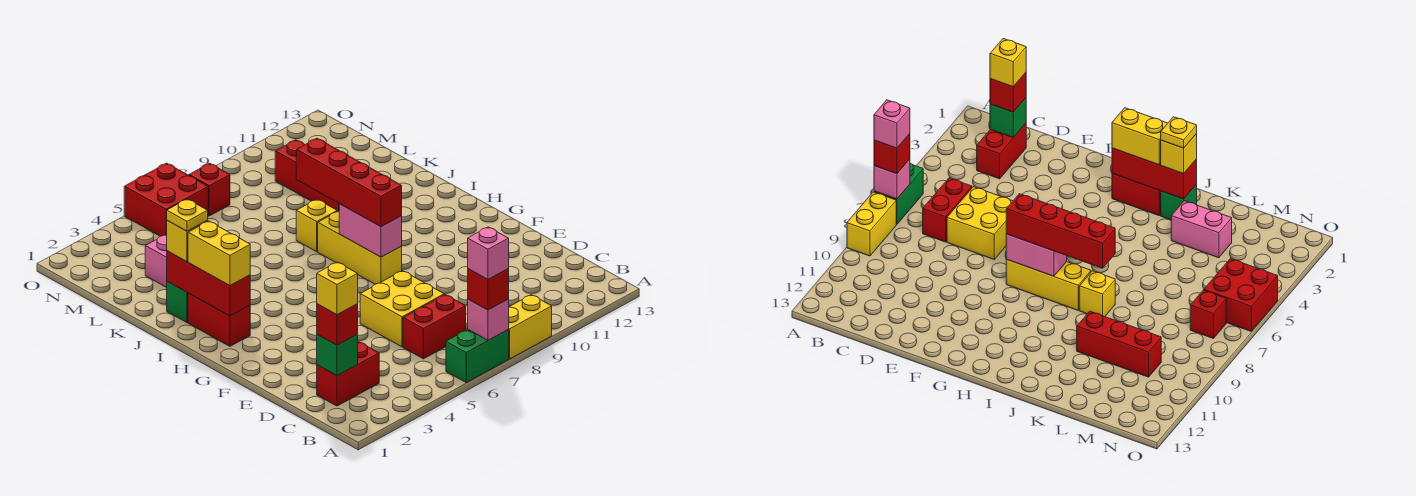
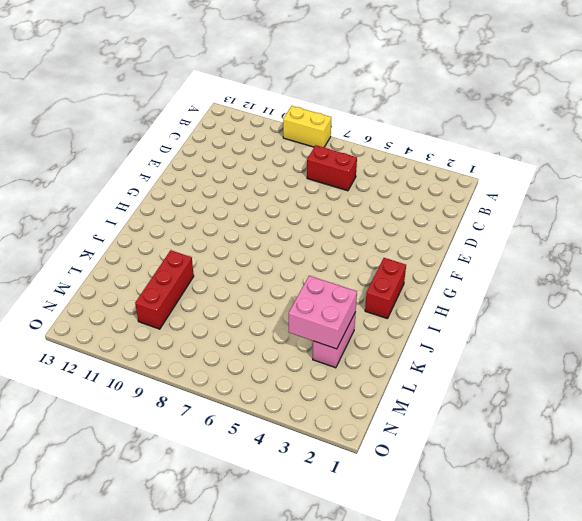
pink 2x2 brick [289,276,357,349] -> none
none -> green 1x2 brick [446,330,509,383]
none -> red 1x2 brick [317,342,379,406]
none -> yellow 2x2 brick [360,271,444,347]

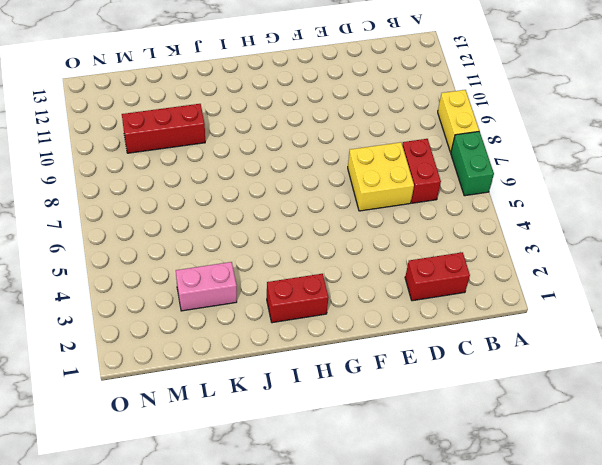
red 1x2 brick [405,252,470,301] -> red 1x2 brick turned to [317,342,379,406]
none -> yellow 1x3 brick [318,211,402,284]
none -> green 1x1 brick [167,282,188,323]
none -> yellow 1x1 brick [296,199,337,252]

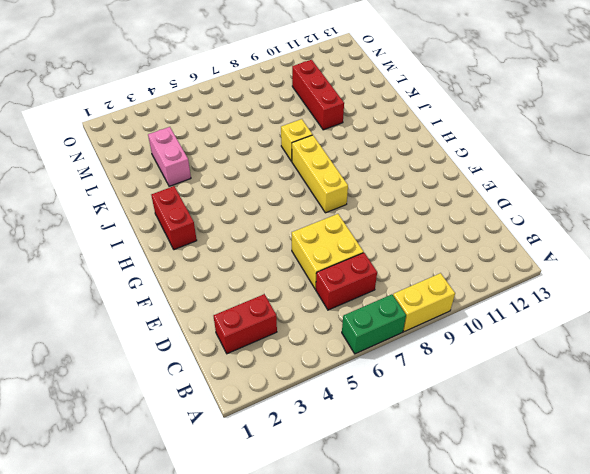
none -> green 1x1 brick [167,282,188,323]
none -> red 2x2 brick [124,163,208,236]
none -> red 1x1 brick [189,163,230,216]

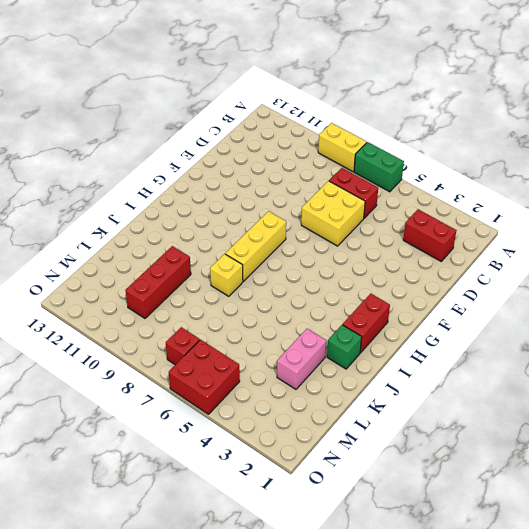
none -> pink 1x1 brick [468,299,509,340]
none -> green 1x1 brick [317,335,358,376]
none -> pink 1x2 brick [339,204,402,257]

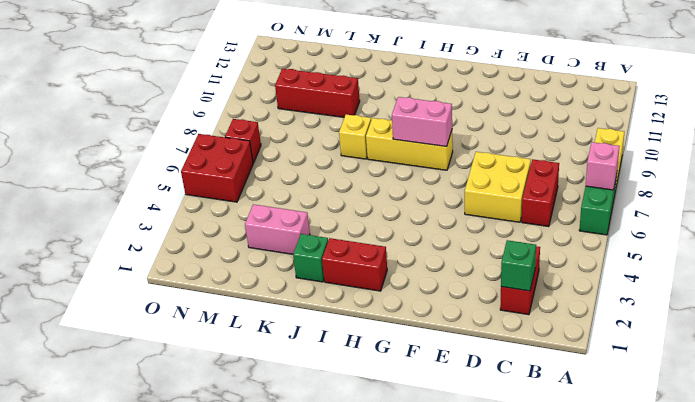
none -> red 1x3 brick [167,251,250,316]
none -> red 1x1 brick [468,269,509,310]
none -> red 1x1 brick [317,304,358,345]

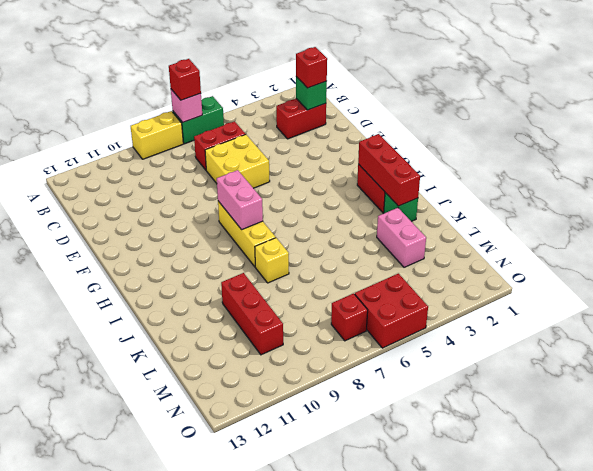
none -> red 1x4 brick [296,138,402,227]
none -> yellow 1x2 brick [188,221,250,286]
none -> yellow 1x1 brick [166,221,208,262]

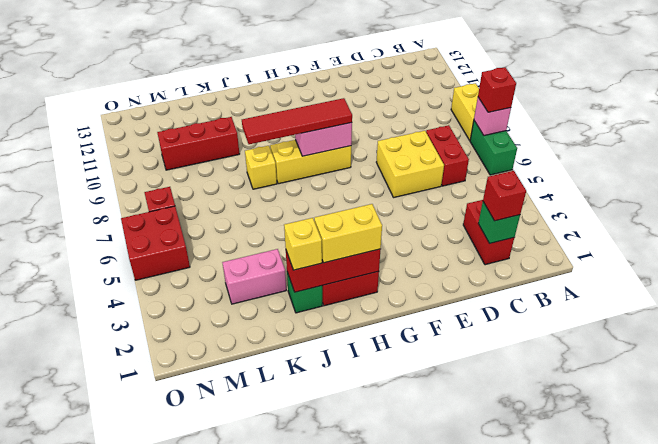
red 1x4 tile [242,98,352,144] -> red 1x4 brick [296,138,402,227]
none -> pink 1x1 brick [468,227,509,280]
none -> yellow 1x1 brick [317,262,358,315]
none -> yellow 1x1 plate [167,199,208,231]

